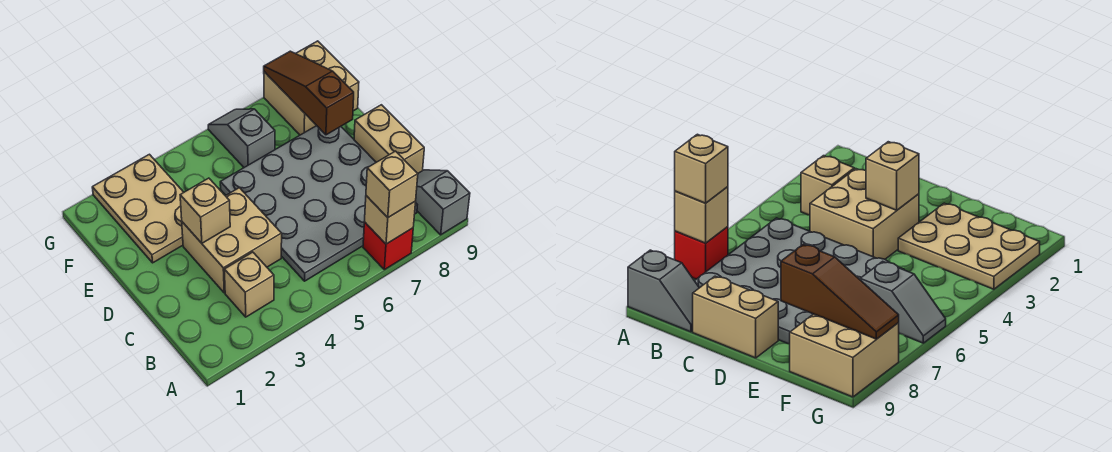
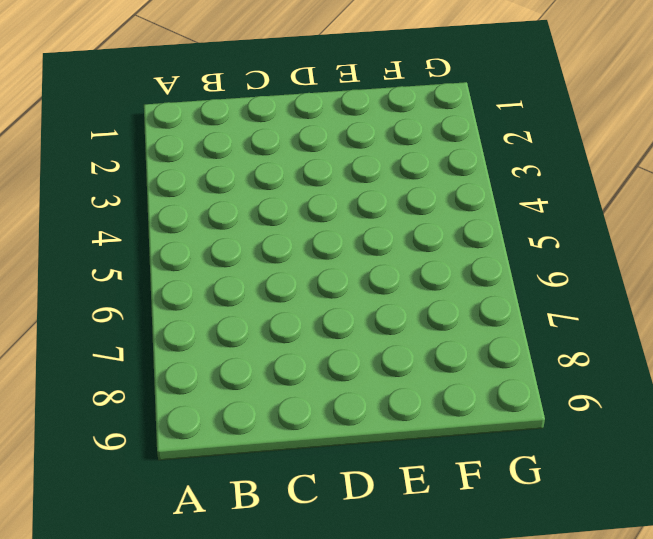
none -> red 1x1 brick [363,222,413,270]
none -> grey 1x2 slope [415,170,470,235]
none -> tan 1x1 brick [224,252,274,317]

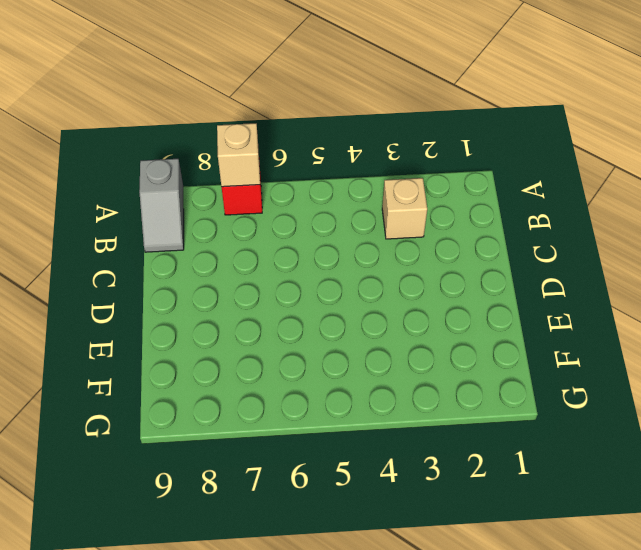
none -> grey 4x4 plate [220,126,417,281]
none -> tan 2x2 brick [182,188,282,293]
none -> tan 1x2 brick [354,105,424,173]

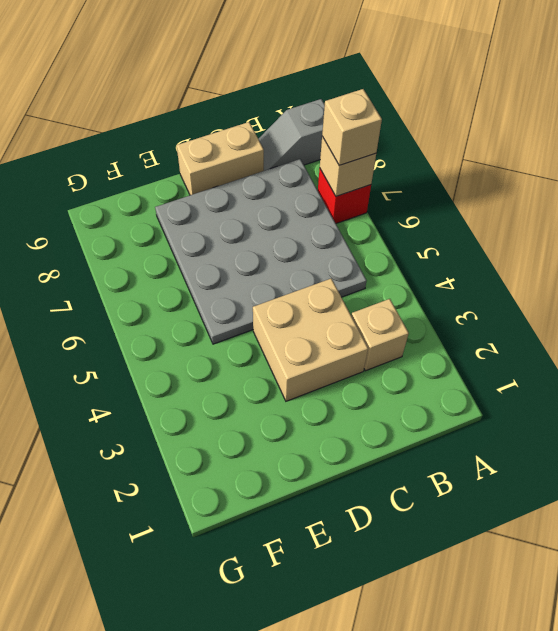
none -> tan 2x3 plate [92,154,184,263]
none -> grey 1x2 slope [208,109,275,167]
none -> tan 2x2 brick [264,41,359,135]

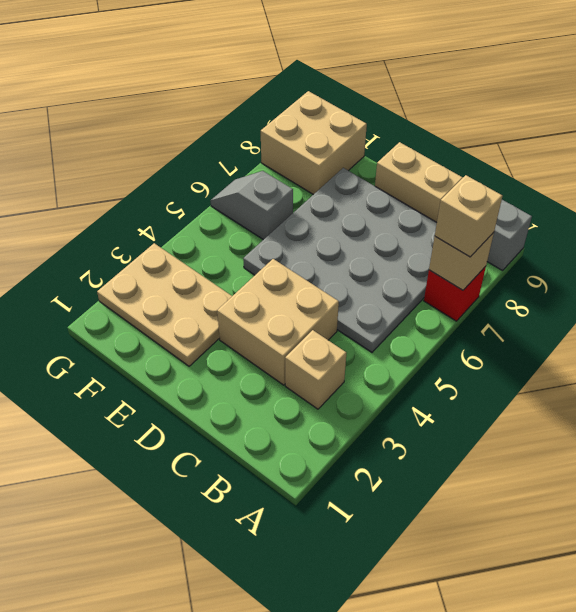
none -> tan 1x1 brick [180,178,230,243]
none -> brown 1x3 slope [264,51,354,135]

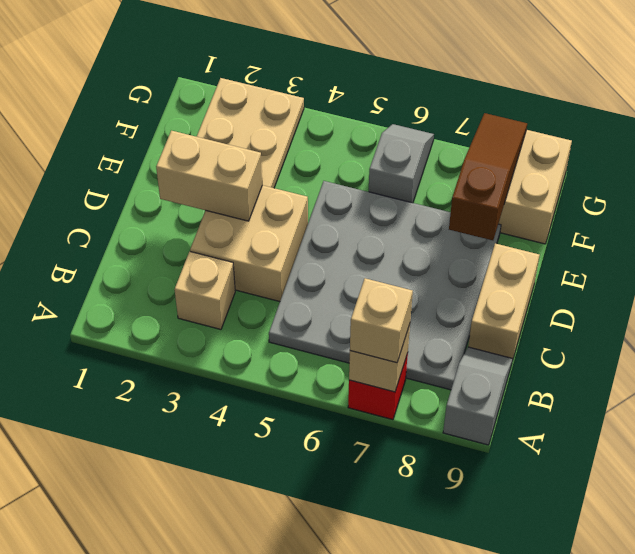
tan 1x2 brick [156,131,262,221] -> tan 1x1 brick [180,178,230,243]

